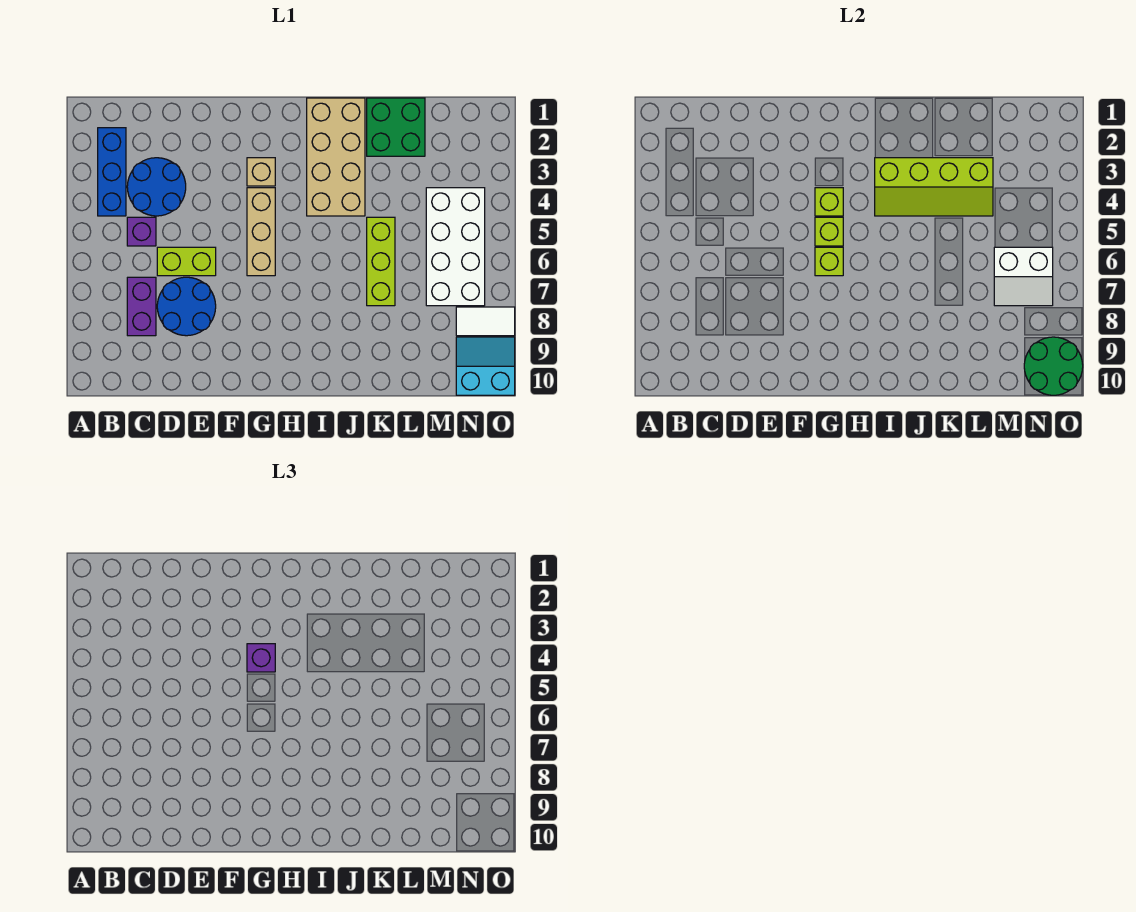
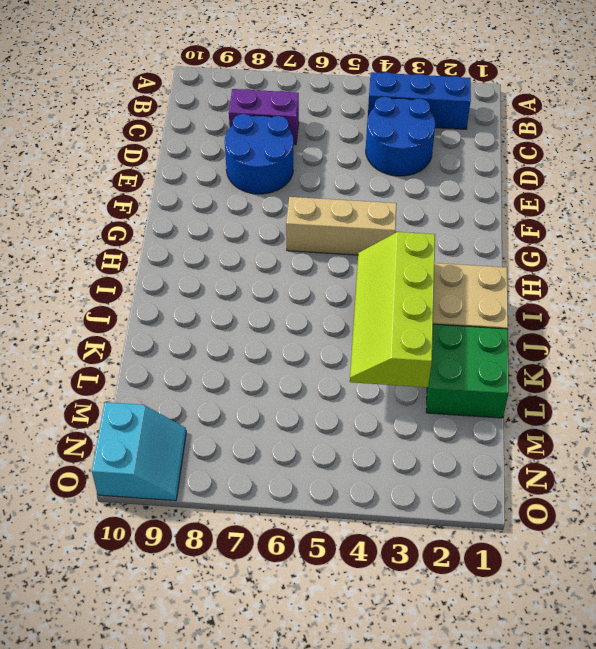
none -> purple 1x1 brick [127,217,156,246]
none -> lime 1x2 brick [157,247,216,276]
none -> tan 1x1 brick [247,158,275,186]

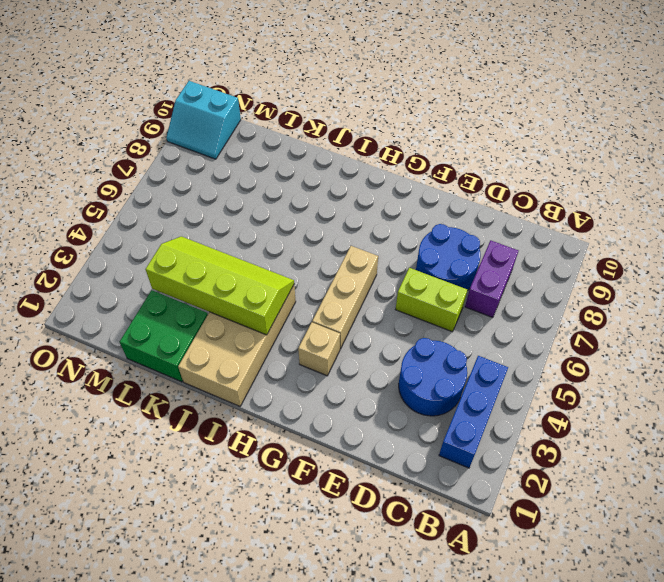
none -> purple 1x1 brick [127,217,156,246]
none -> lime 1x3 brick [367,217,395,306]
none -> white 2x4 brick [426,188,485,306]

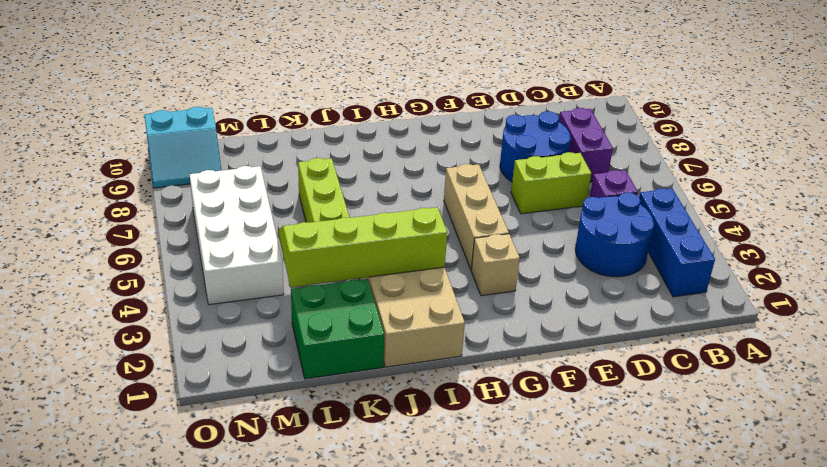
none -> white 1x2 tile [456,307,515,336]
none -> lime 1x1 brick [815,188,843,216]
none -> lime 1x1 brick [815,217,843,246]

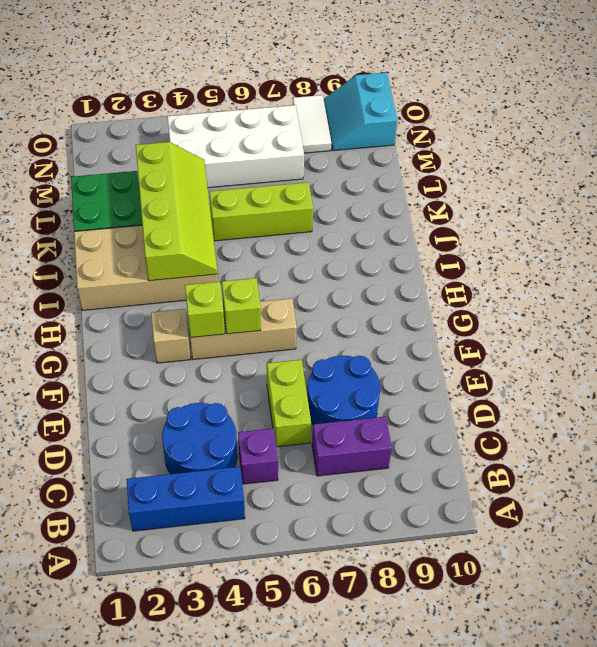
none -> lime 1x1 brick [815,247,843,276]
none -> white 2x2 slope [994,247,1053,306]
none -> green 2x2 round brick [1024,337,1083,395]

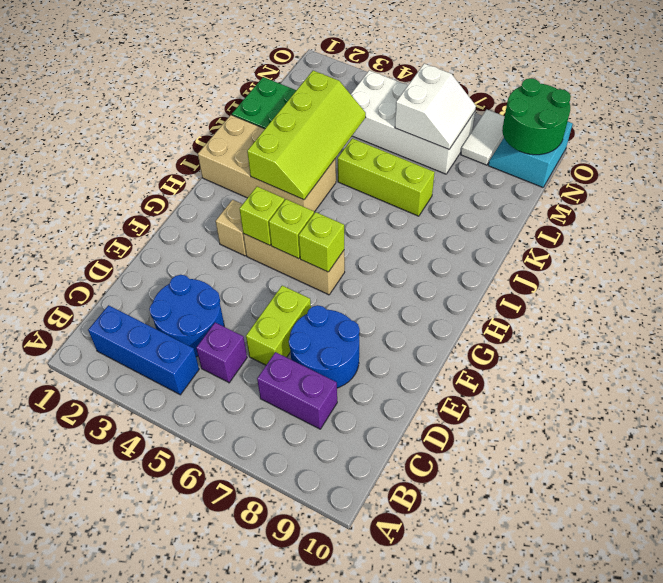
none -> purple 1x1 brick [247,644,275,672]

